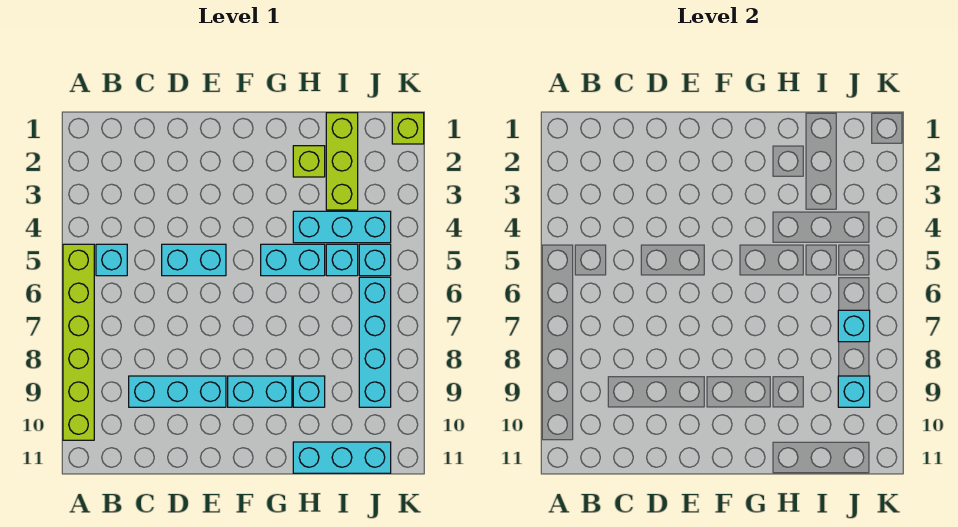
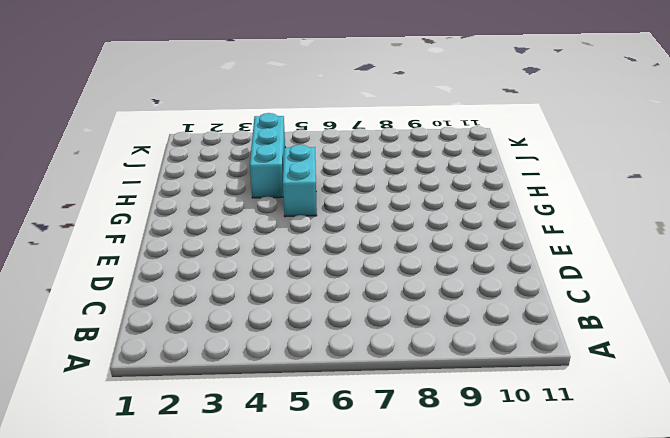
none -> lime 1x6 brick [63,244,94,440]
none -> cyan 1x1 brick [96,244,127,276]
none -> cyan 1x3 brick [129,376,226,407]

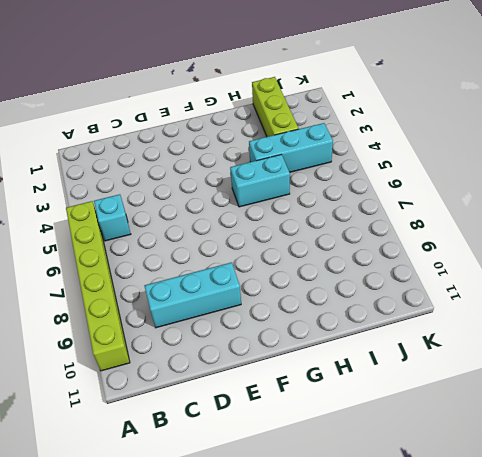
none -> cyan 1x2 brick [162,244,226,276]
none -> cyan 1x2 brick [228,376,292,407]
none -> lime 1x1 brick [293,146,325,177]

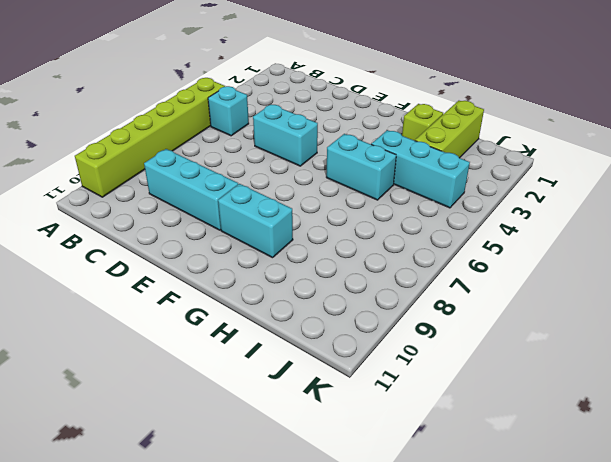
none -> cyan 1x1 brick [293,376,325,407]
none -> cyan 1x3 brick [293,442,391,473]
none -> cyan 1x1 brick [326,244,358,276]

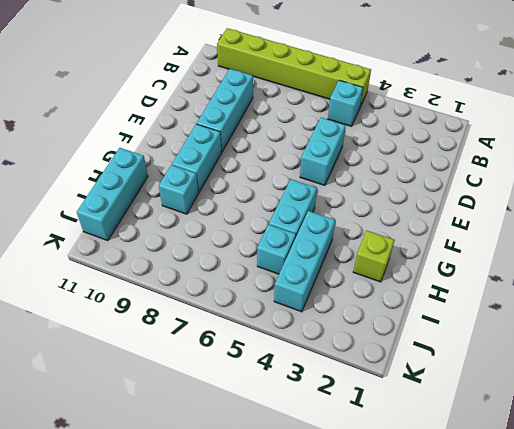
none -> lime 1x3 brick [326,113,358,210]
none -> cyan 1x1 brick [359,244,391,276]
none -> cyan 1x4 brick [359,277,391,407]

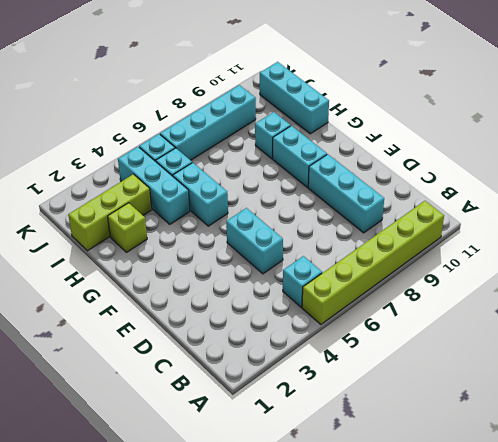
none -> lime 1x1 brick [392,113,424,144]
none -> cyan 1x1 brick [838,310,870,342]
none -> cyan 1x1 brick [838,376,870,407]

